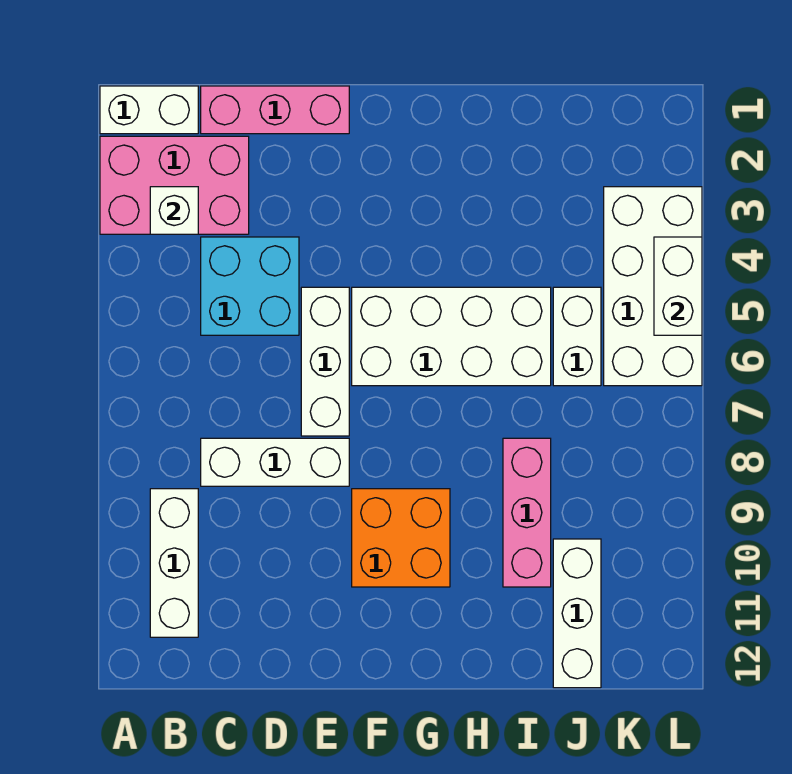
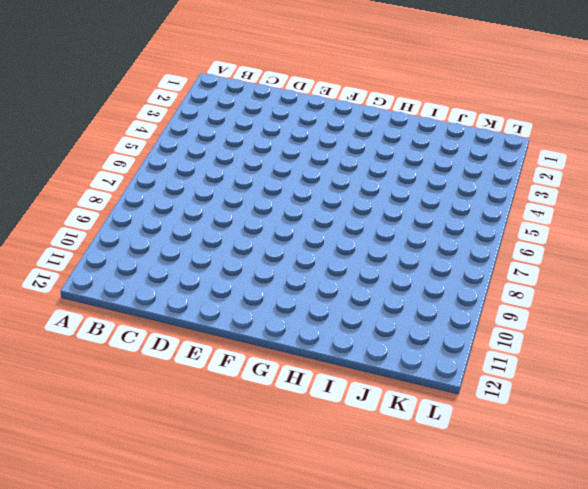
none -> white 1x2 brick [100,86,198,134]
none -> pink 2x3 brick [100,136,249,234]
none -> white 1x3 brick [150,489,198,637]

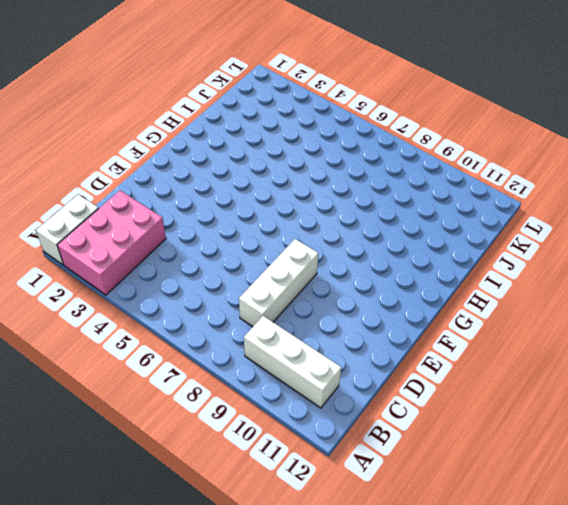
none -> pink 1x3 brick [201,86,349,134]
none -> cyan 2x2 brick [201,237,299,335]
none -> white 1x3 brick [301,287,349,436]

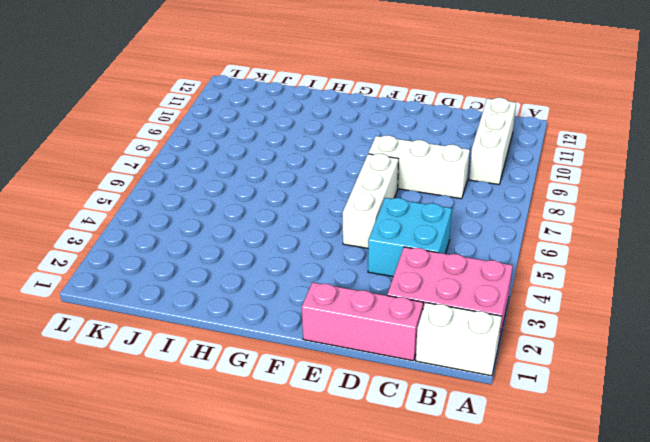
none -> white 2x4 brick [352,287,551,386]
none -> orange 2x2 brick [352,489,450,587]
none -> pink 1x3 brick [503,438,551,587]

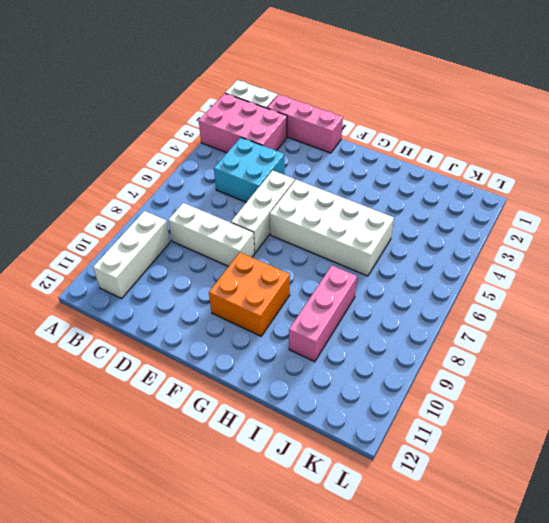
none -> white 1x2 brick [553,287,601,386]
none -> white 1x3 brick [553,539,601,688]
none -> white 2x4 brick [604,187,702,386]

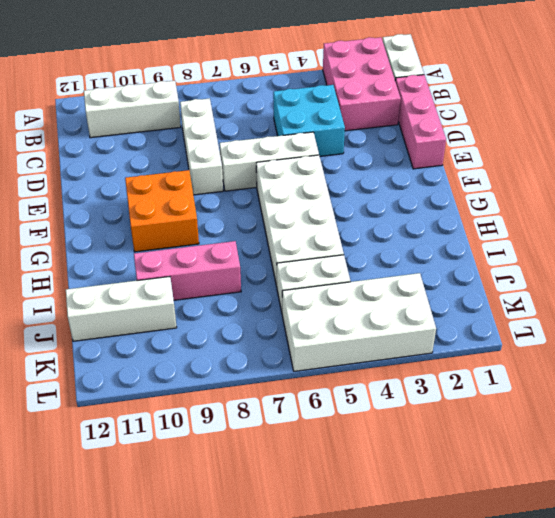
none -> white 1x1 brick [150,187,198,234]
none -> white 1x2 brick [654,237,702,335]

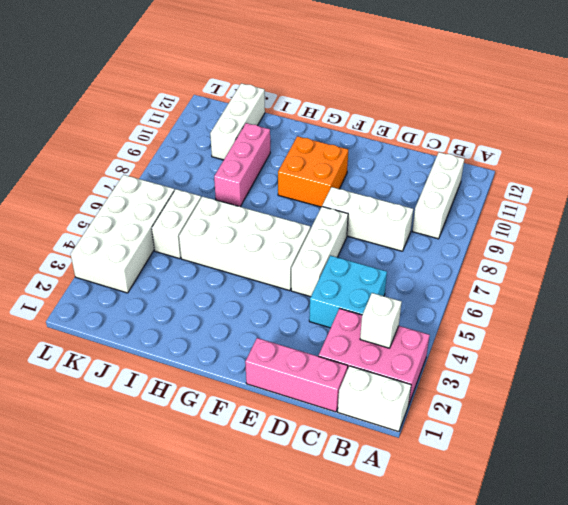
none -> white 1x2 brick [654,237,702,335]

